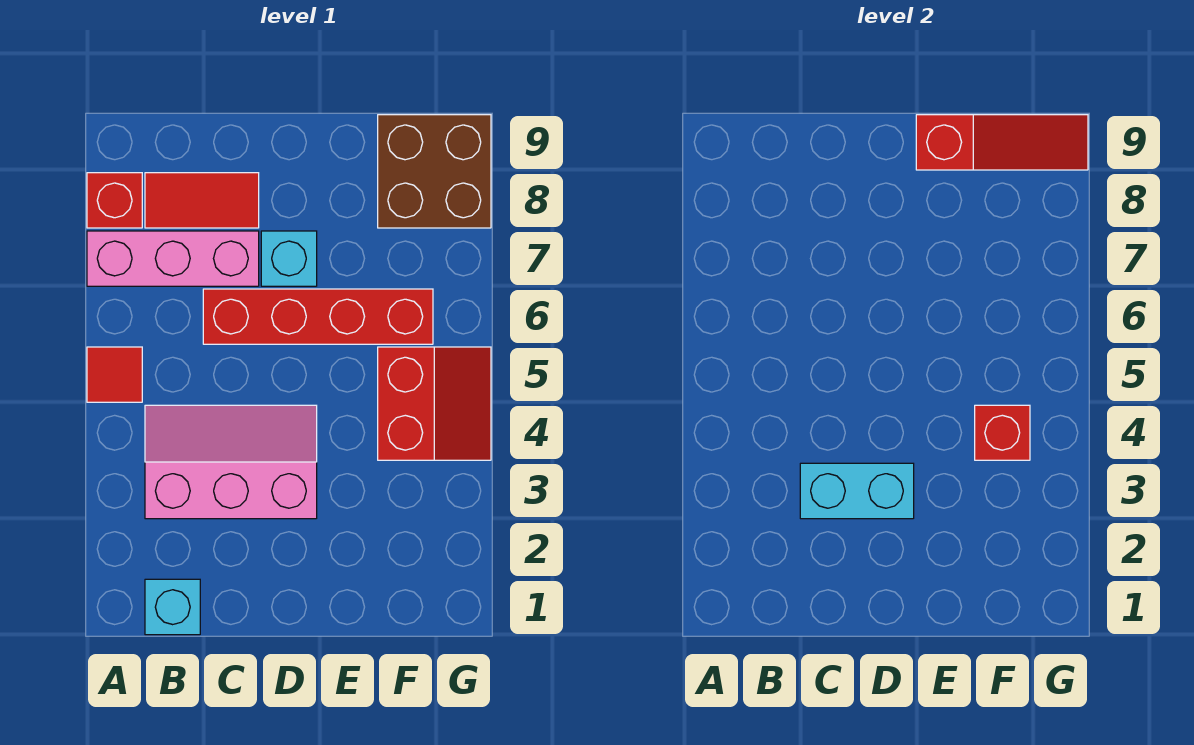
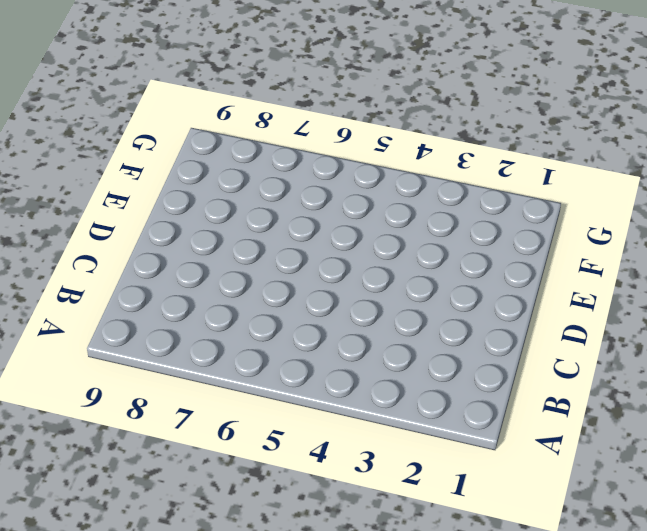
none -> red 1x1 tile [87,347,142,402]
none -> pink 1x3 brick [87,231,259,286]
none -> red 1x1 brick [87,173,142,228]

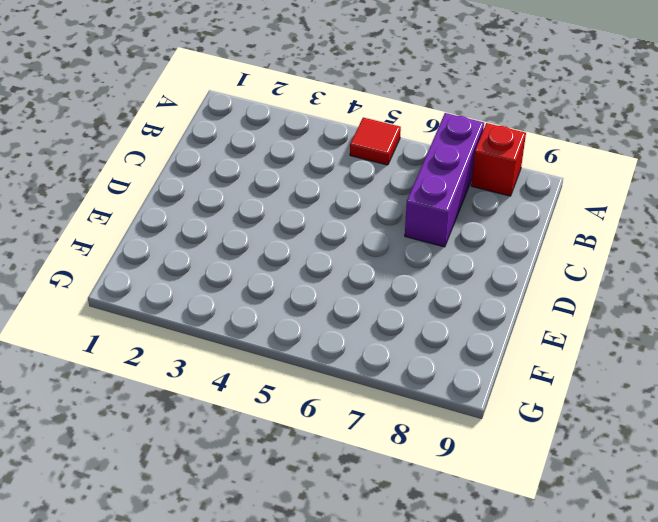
purple 1x3 brick [405,113,484,247] -> pink 1x3 brick [87,231,259,286]
none -> cyan 1x1 brick [145,579,200,635]
none -> pink 2x3 slope [145,405,317,519]
none -> red 1x2 tile [145,173,259,228]

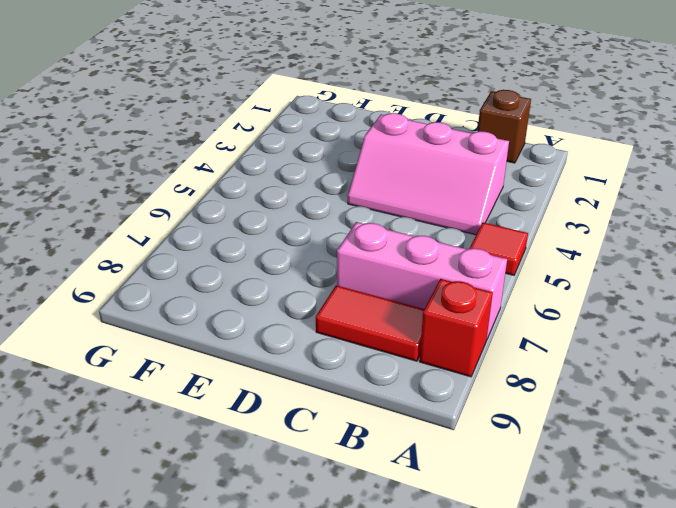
brown 1x1 brick [478,90,531,163] -> cyan 1x1 brick [145,579,200,635]
none -> red 1x4 brick [203,289,433,344]
none -> cyan 1x1 brick [261,231,317,286]
none -> red 2x2 slope [378,347,491,460]

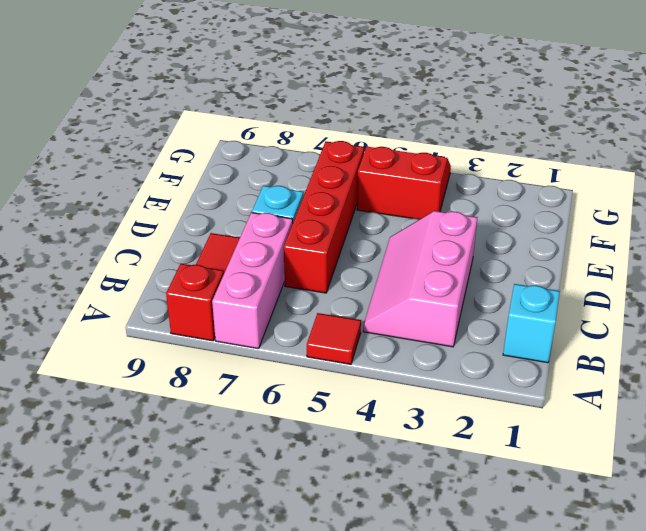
none -> brown 2x2 brick [378,115,491,228]
none -> cyan 1x2 brick [800,463,914,519]
none -> red 1x3 slope [916,115,1088,170]

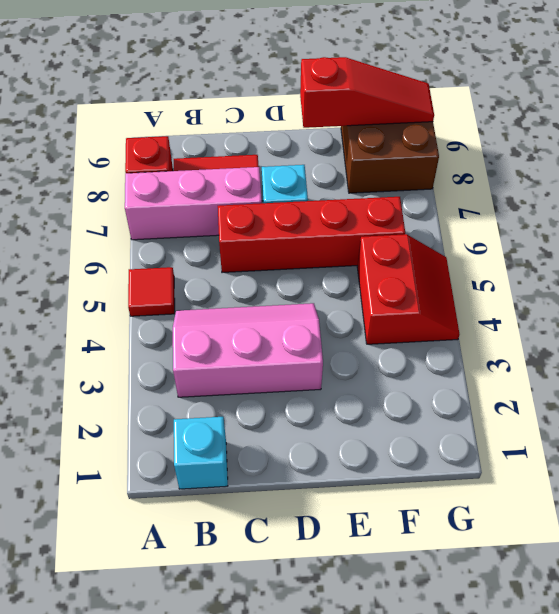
none -> cyan 1x2 brick [800,463,914,519]
none -> red 1x1 brick [975,405,1030,460]

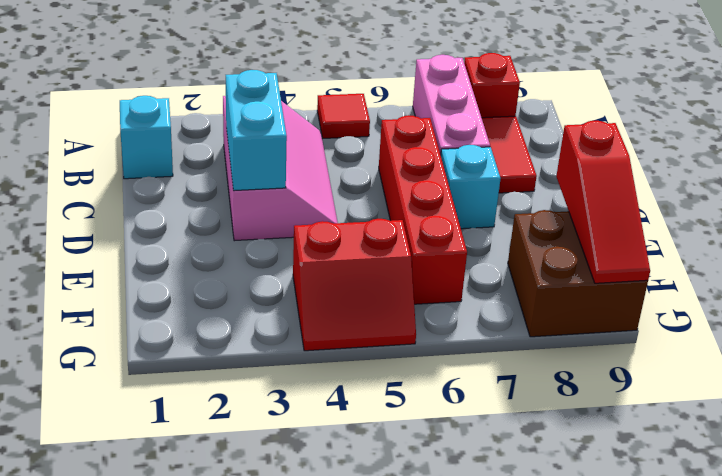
none -> red 1x1 brick [975,405,1030,460]

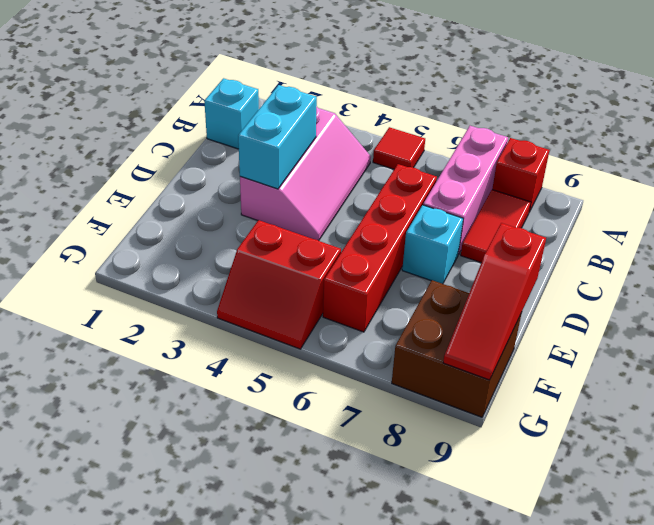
none -> red 1x1 brick [975,405,1030,460]

